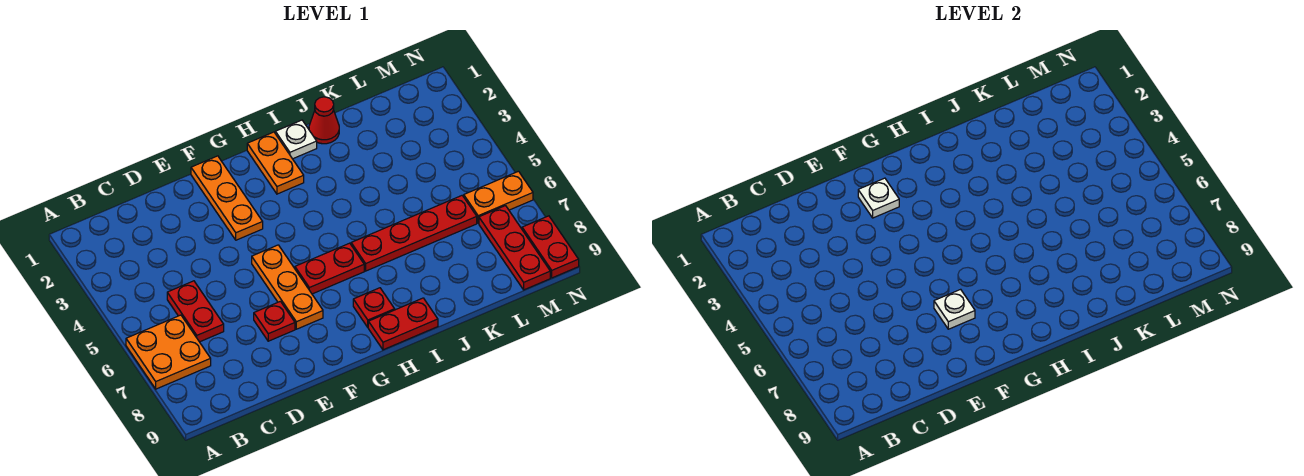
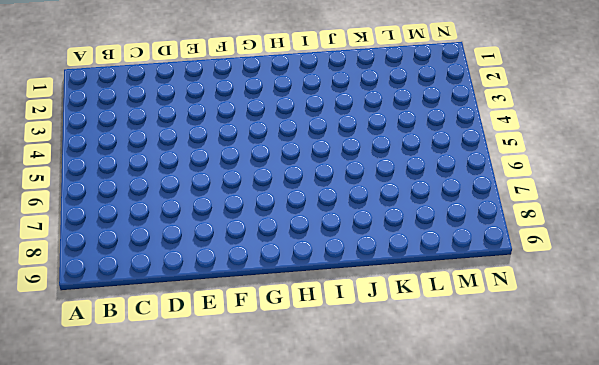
none -> orange 2x2 plate [126,315,211,389]
none -> red 1x2 plate [167,281,224,342]
none -> red 1x1 plate [254,301,295,341]

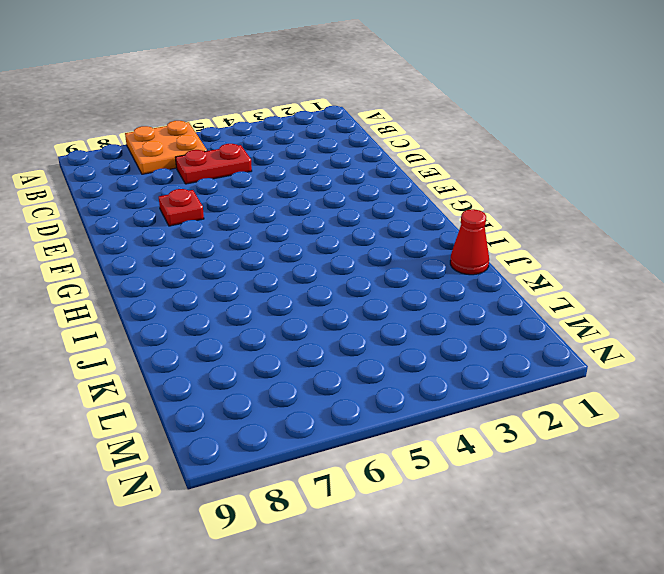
none -> orange 1x3 plate [191,156,263,240]
none -> orange 1x3 plate [252,245,323,329]
none -> red 1x2 plate [295,243,364,294]

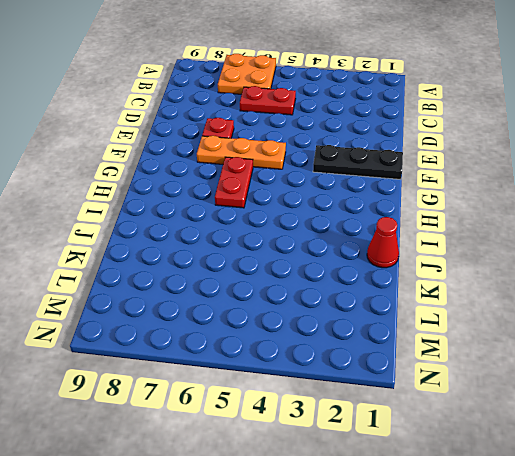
black 1x3 plate [313,145,403,179] -> orange 1x3 plate [191,156,263,240]
none -> orange 1x2 plate [247,132,304,194]
none -> red 1x1 plate [353,288,395,327]
none -> red 1x2 plate [368,298,438,350]

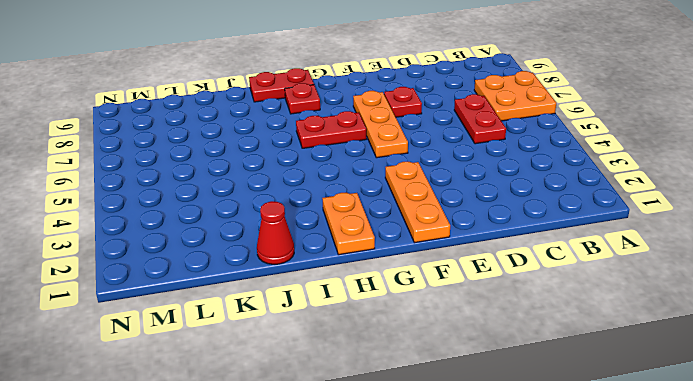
none -> white 1x1 plate [275,120,317,159]
none -> red 1x4 plate [351,196,477,271]
none -> orange 1x2 plate [464,171,533,223]

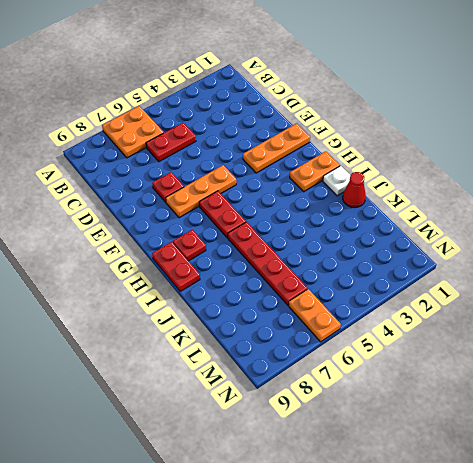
none -> red 1x3 plate [479,206,550,290]
none -> red 1x2 plate [522,216,579,278]
none -> white 1x1 plate [858,178,899,218]

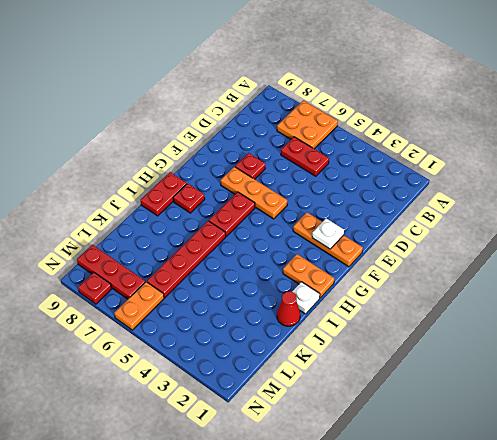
red 1x1 plate [78,272,112,304] -> red 1x2 plate [522,216,579,278]
none -> white 1x1 plate [934,289,975,329]

